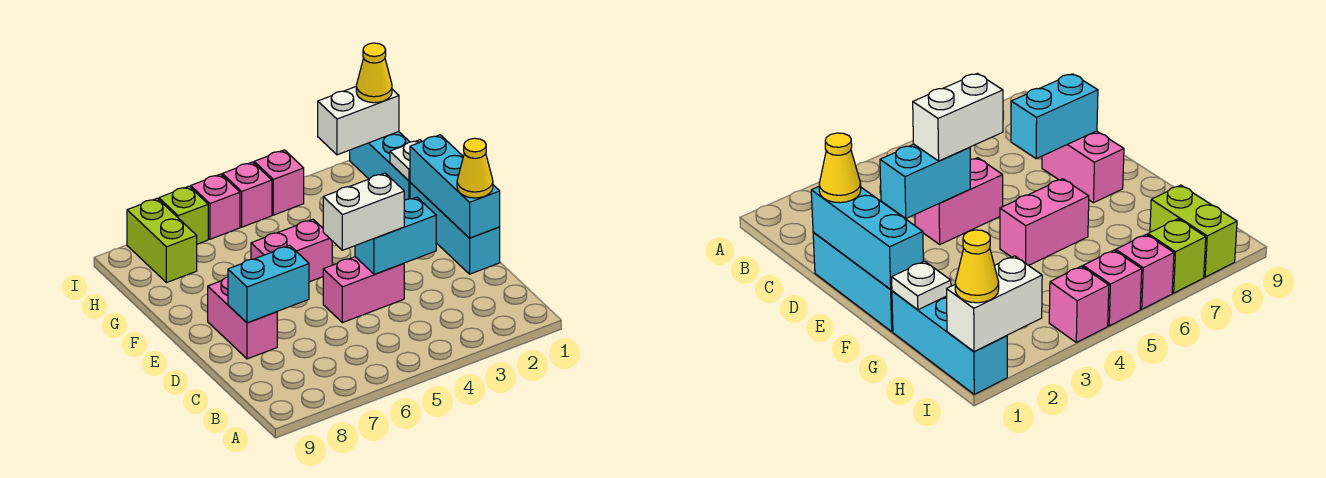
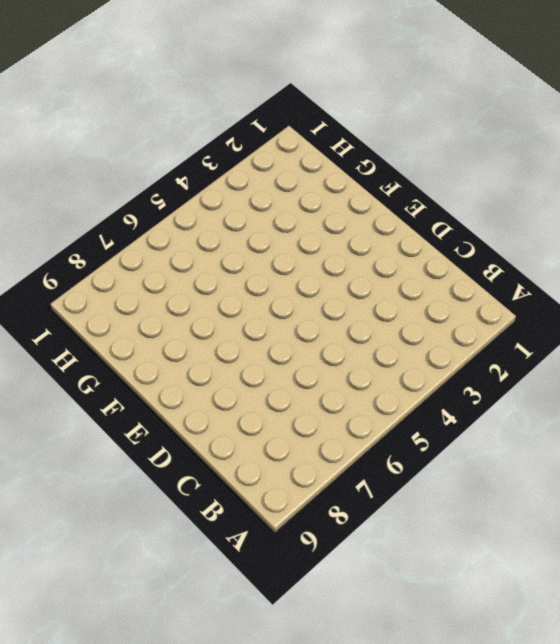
none -> cyan 1x3 brick [410,183,500,274]
none -> pink 1x2 brick [323,257,404,323]
none -> pink 1x2 brick [208,277,277,359]

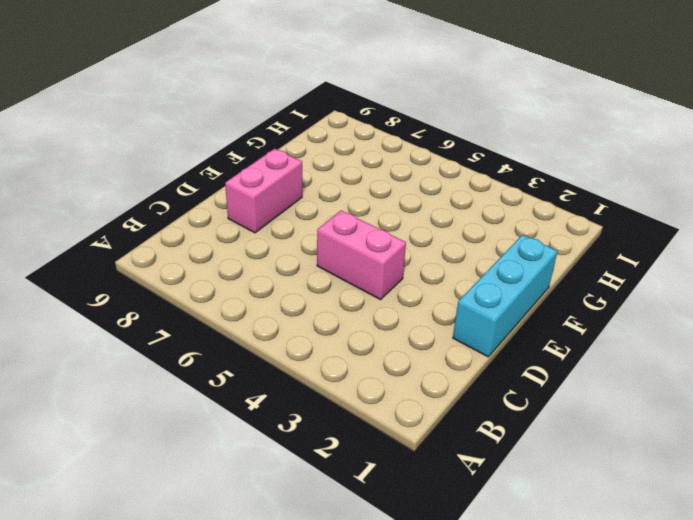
none -> pink 1x2 brick [251,219,332,282]
none -> cyan 1x3 brick [350,132,410,200]
none -> lime 1x2 brick [127,198,197,283]

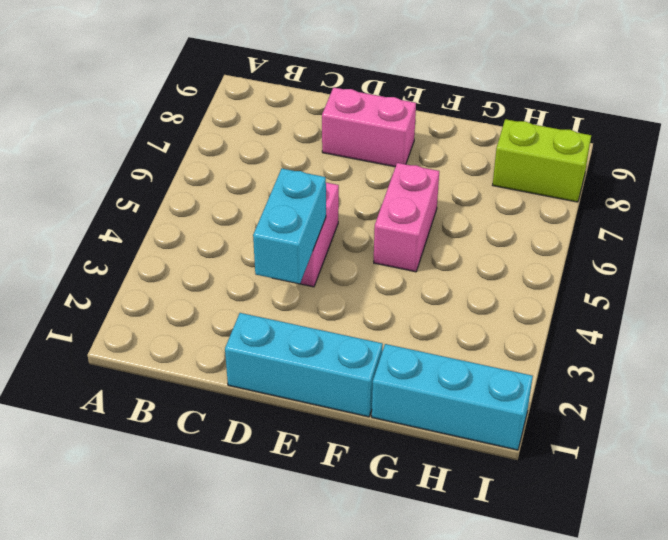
none -> pink 1x1 brick [254,150,304,215]
none -> pink 1x1 brick [222,162,272,227]
none -> pink 1x1 brick [191,174,240,239]

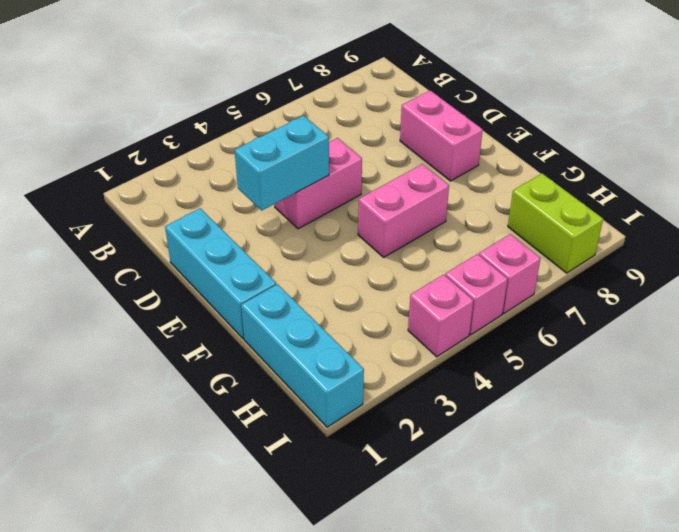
none -> lime 1x1 brick [159,186,208,244]
none -> cyan 1x3 brick [410,135,500,238]
none -> cyan 1x2 brick [228,246,309,323]

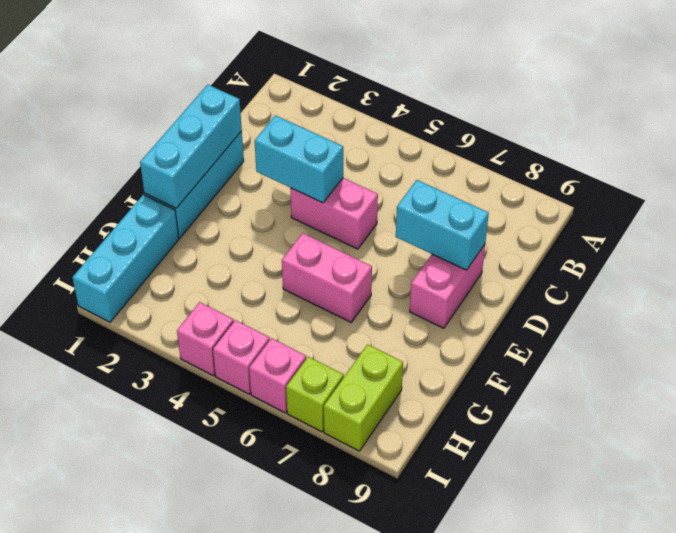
none -> white 1x1 plate [390,140,422,181]
none -> white 1x2 brick [318,87,399,155]
none -> yellow 1x1 cone [457,138,493,198]

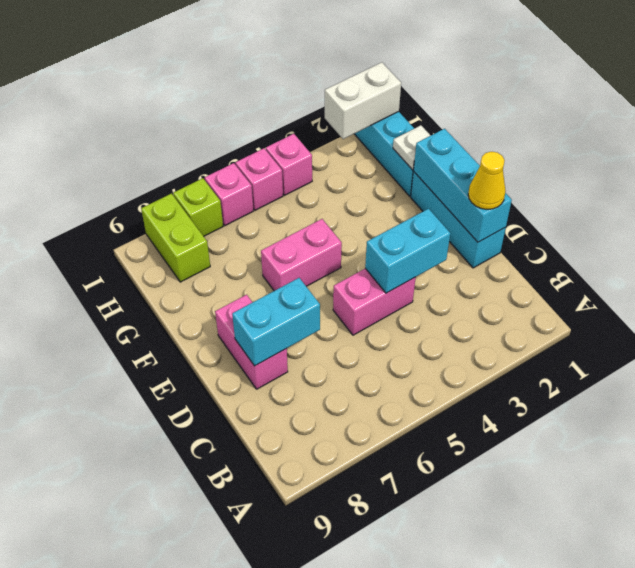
none -> white 1x2 brick [323,173,404,250]
none -> yellow 1x1 cone [356,43,392,103]

